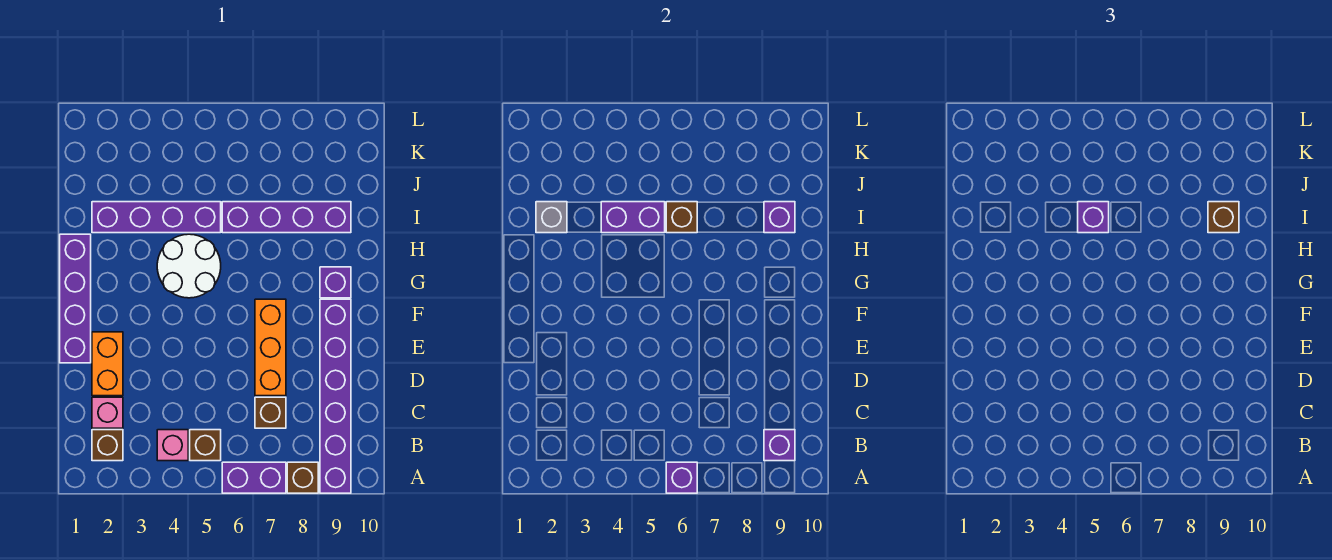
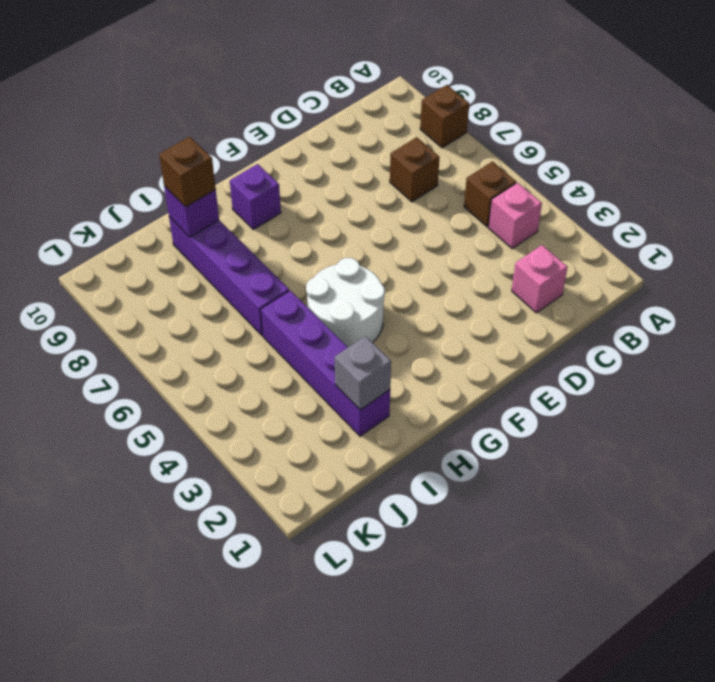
none -> purple 1x2 brick [222,462,286,493]
none -> purple 1x6 brick [320,299,351,493]
none -> brown 1x1 brick [92,430,123,461]

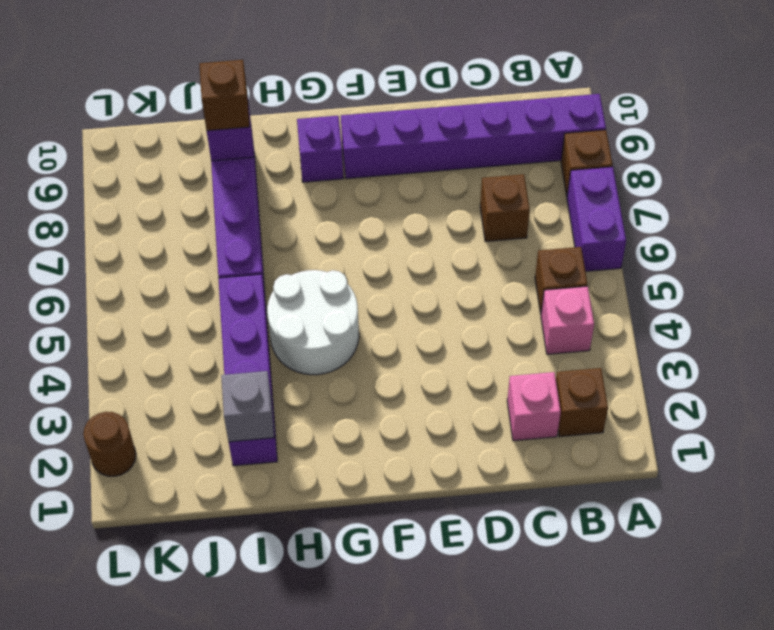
brown 1x1 round brick [83,412,136,476] -> none
none -> orange 1x2 brick [92,332,123,396]
none -> orange 1x3 brick [255,299,286,396]
none -> purple 1x4 brick [60,234,91,363]

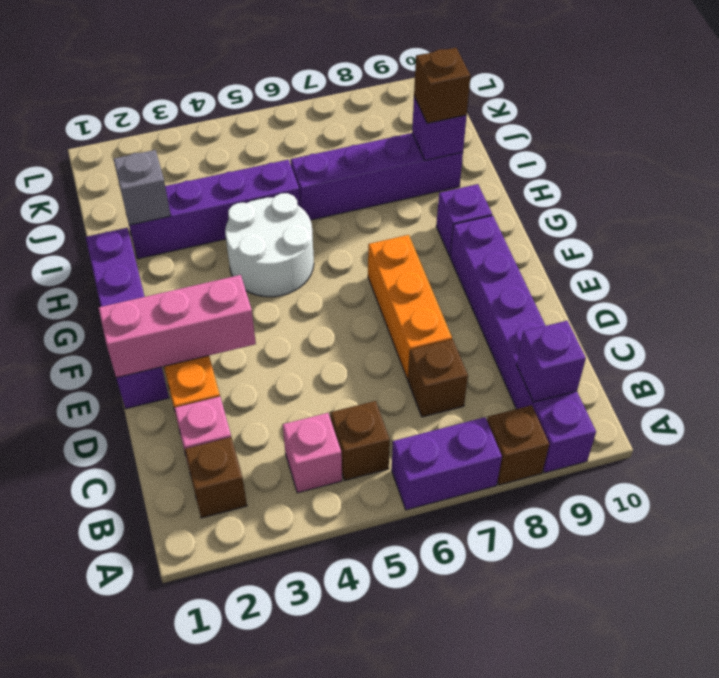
pink 1x3 brick [99,275,256,378] -> none
none -> purple 1x1 brick [666,462,697,493]
none -> purple 1x2 brick [601,202,665,233]
none -> brown 1x1 brick [666,202,697,233]

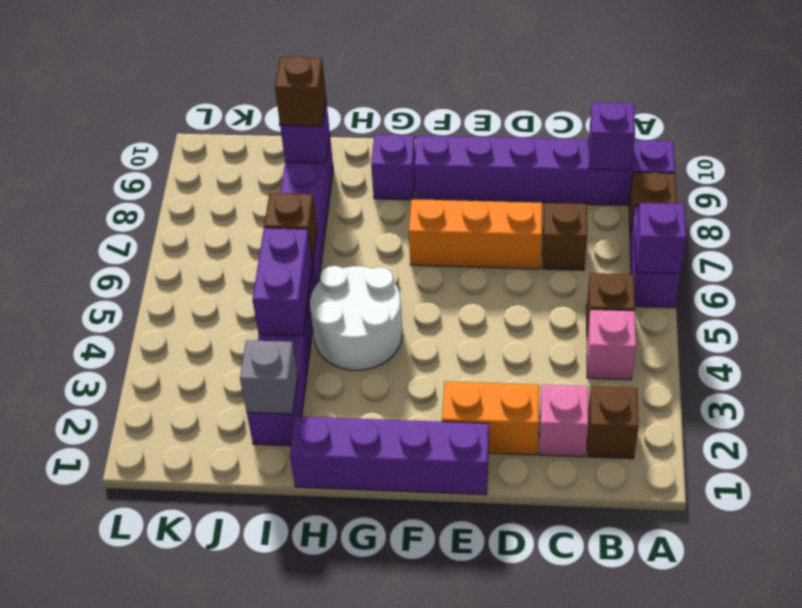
none -> purple 1x1 brick [1078,202,1109,233]

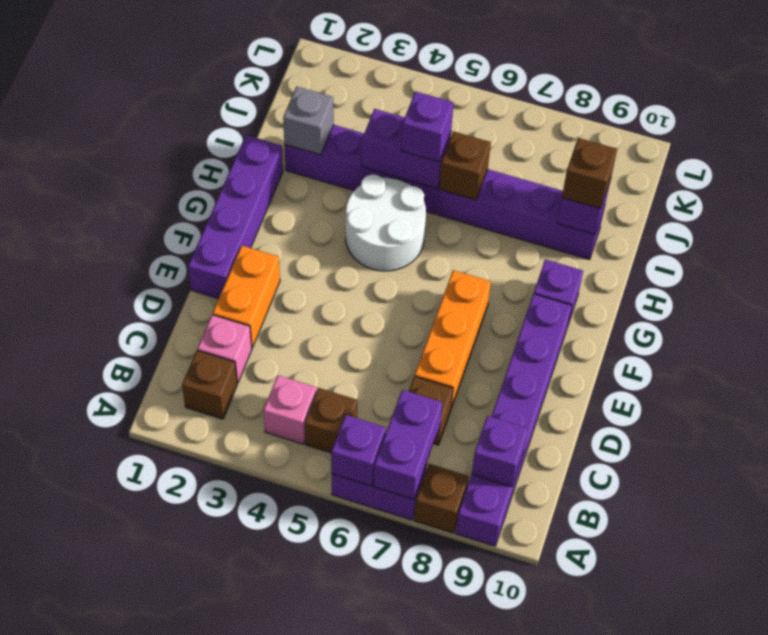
purple 1x2 brick [374,390,442,499] -> none

